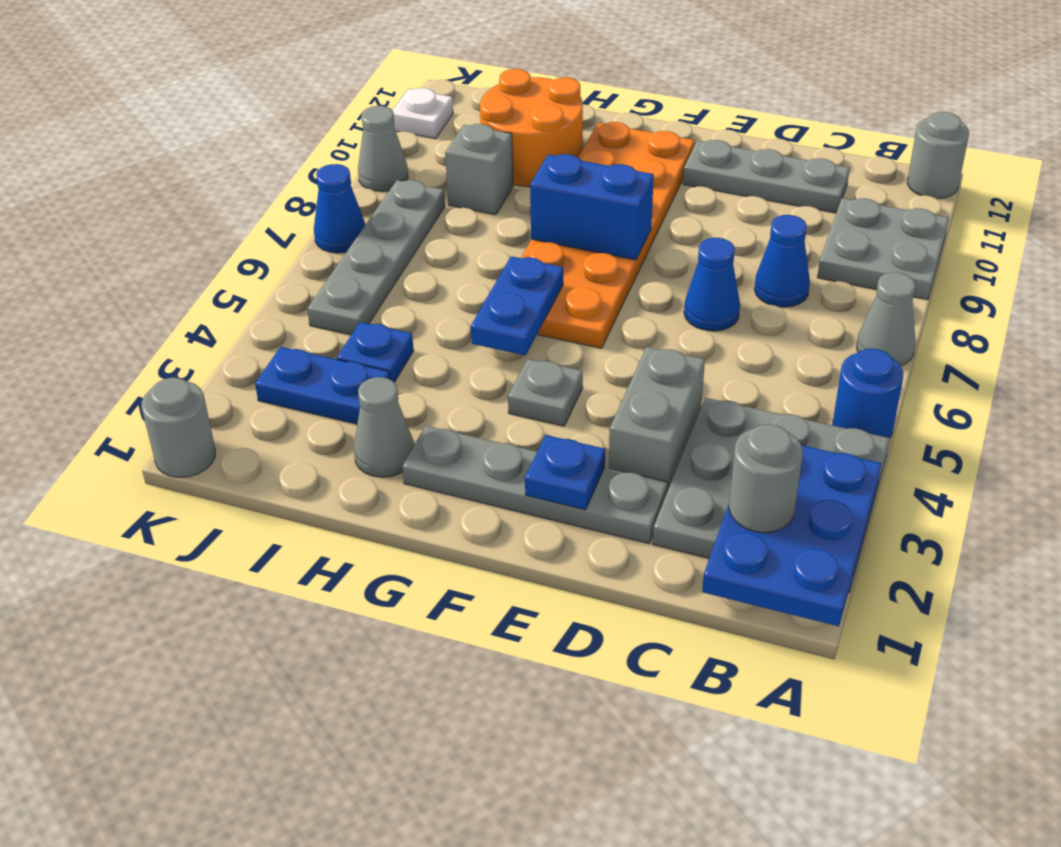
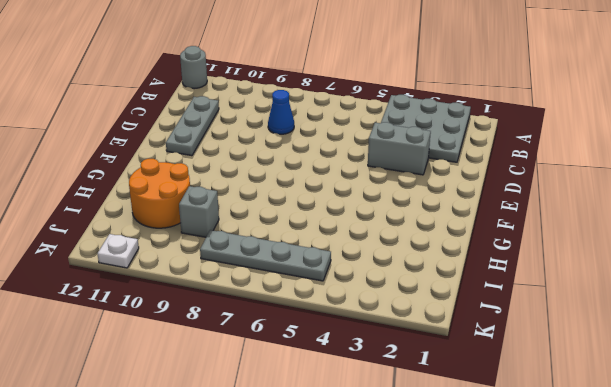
none -> blue 1x1 round brick [833,349,903,438]
none -> grey 1x1 cone [857,272,915,366]
none -> grey 2x2 plate [817,198,949,300]

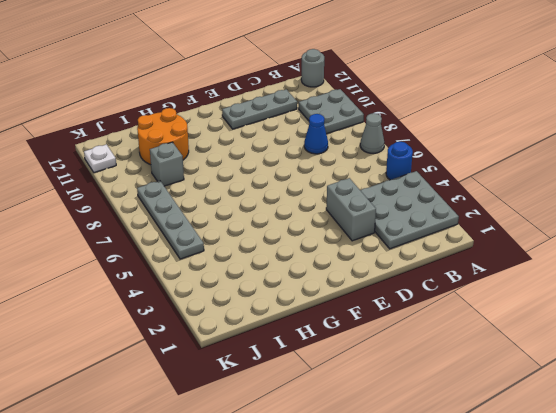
none -> grey 1x4 plate [402,426,668,544]
none -> blue 1x1 cone [684,238,740,331]
none -> grey 1x1 plate [508,359,583,426]

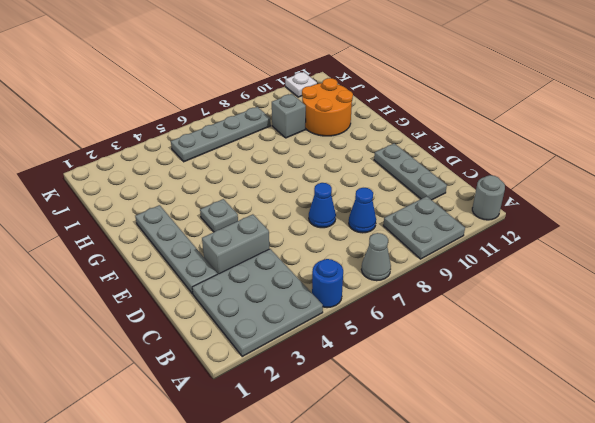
none -> orange 2x6 plate [521,122,695,348]
none -> grey 1x1 cone [354,377,414,477]
none -> blue 1x2 plate [255,347,390,424]

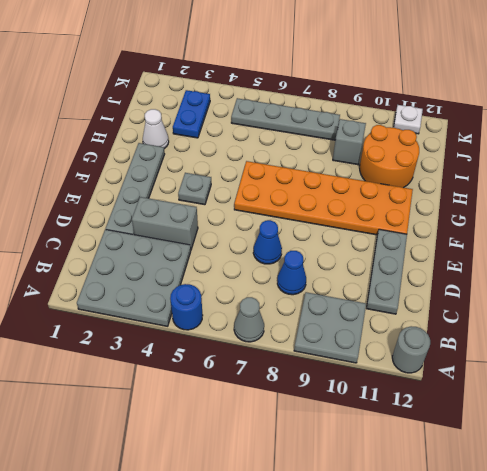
white 1x1 cone [143,109,169,149] -> grey 1x1 cone [354,377,414,477]
none -> blue 1x1 plate [337,322,414,382]
none -> grey 1x1 round brick [142,378,215,478]
none -> blue 1x1 cone [314,164,365,253]

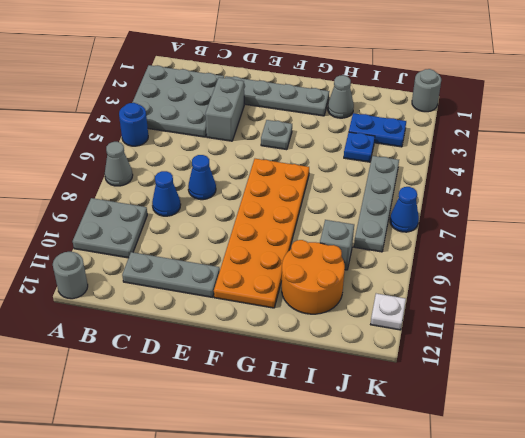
none -> grey 1x1 cone [358,106,408,191]
none -> blue 2x3 plate [702,445,882,626]
none -> blue 1x1 plate [525,435,605,510]

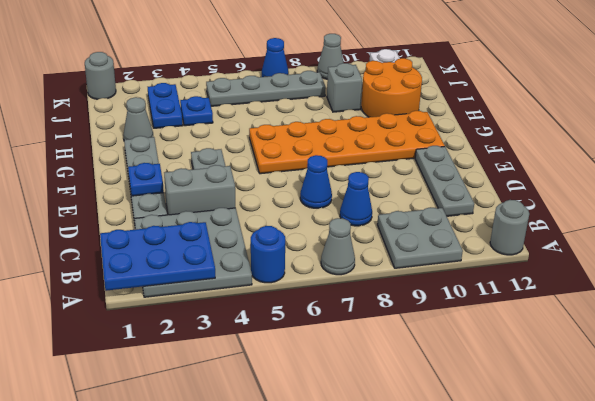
none -> blue 1x2 brick [530,154,654,260]
none -> blue 1x2 plate [471,256,563,356]
none -> grey 1x1 round brick [729,424,803,533]

